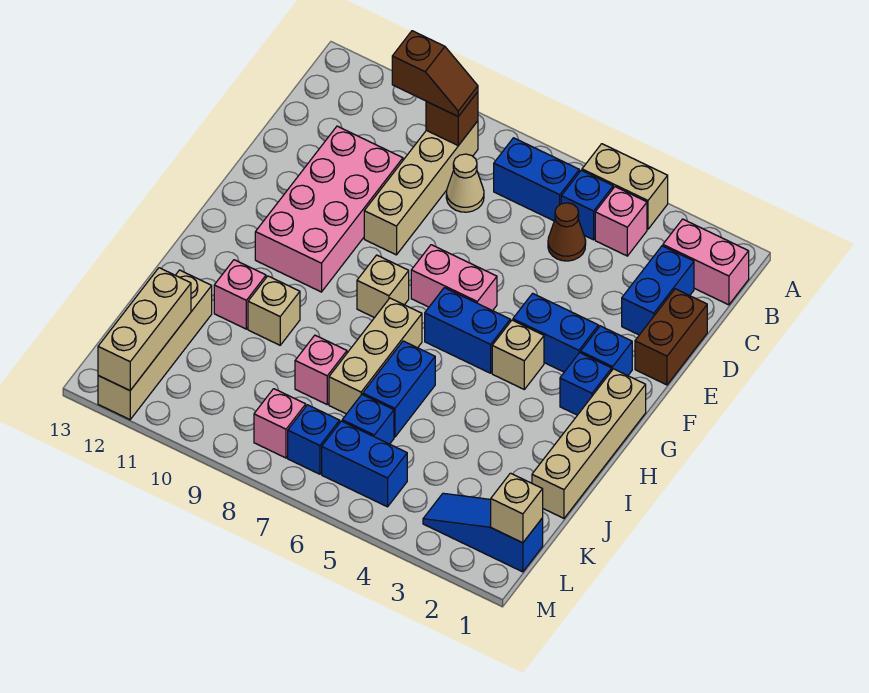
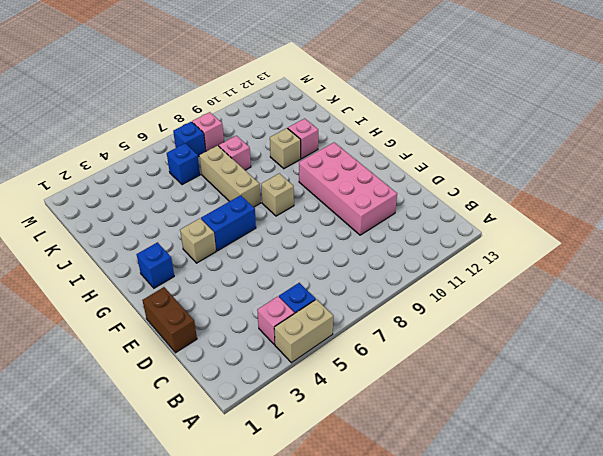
none -> pink 1x2 brick [663,219,749,305]
none -> blue 1x2 brick [494,138,579,221]
none -> tan 1x4 brick [364,121,478,255]
none -> blue 1x2 brick [622,246,694,335]

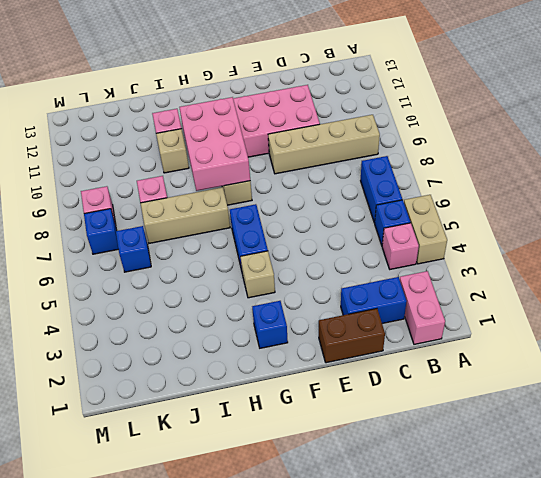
pink 2x3 brick [179,97,250,191] -> none
none -> brown 1x1 cone [548,203,586,261]
none -> tan 1x1 cone [446,154,484,212]
none -> blue 1x1 brick [581,326,632,376]
none -> blue 1x2 brick [513,293,599,372]

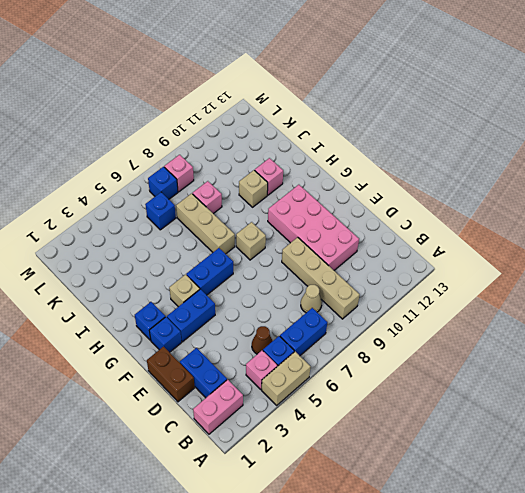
none -> pink 1x2 brick [411,245,497,311]
none -> tan 1x4 brick [532,369,646,518]
none -> blue 1x2 brick [363,341,435,437]
none -> tan 1x4 brick [98,270,212,420]

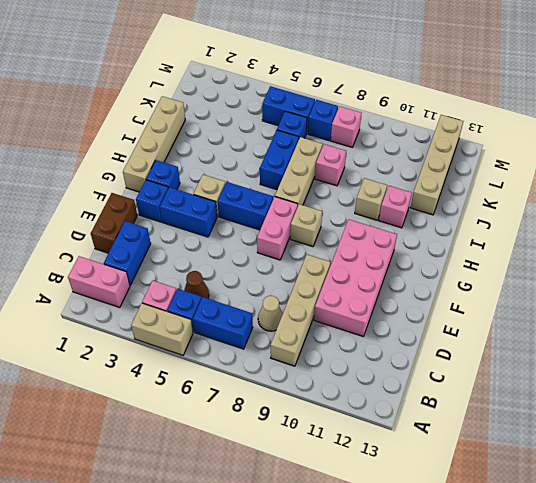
pink 1x2 brick [257,197,298,260] -> pink 1x2 brick turned to [411,245,497,311]
none -> blue 1x3 slope [423,493,543,572]
none -> brown 1x1 brick [426,92,478,145]
none -> tan 1x3 brick [98,268,191,391]
none -> tan 1x1 brick [491,473,543,543]

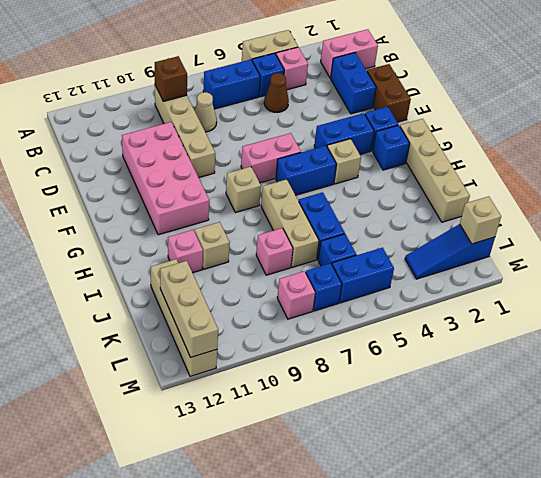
none -> brown 1x2 slope [392,31,478,116]

